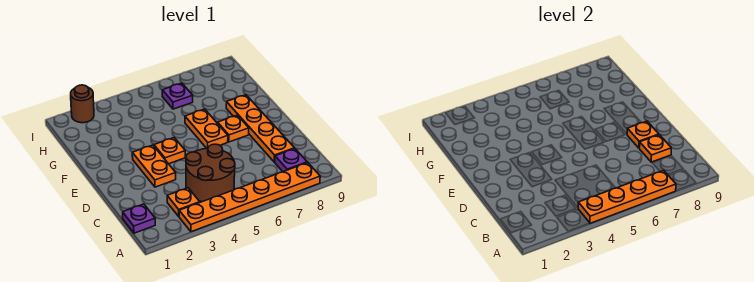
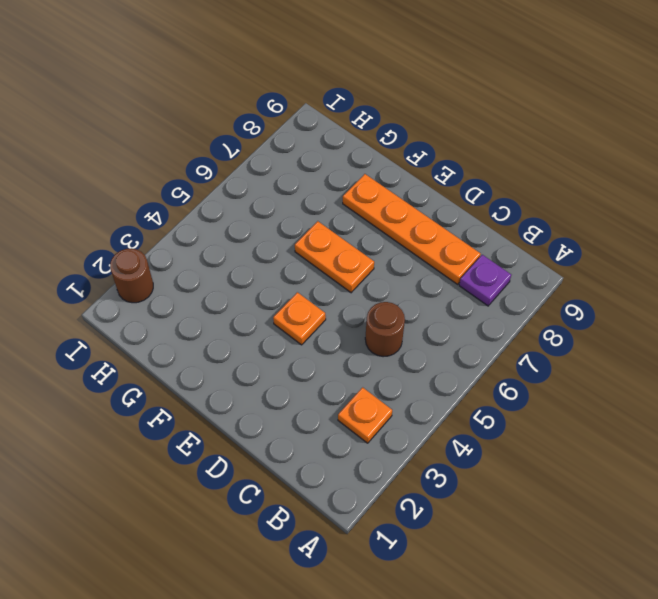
brown 1x1 round brick [365,302,405,357] -> brown 2x2 round brick [186,144,235,202]
none -> orange 1x6 plate [179,163,320,232]
none -> purple 1x1 plate [123,204,155,233]
none -> orange 1x2 plate [132,145,176,187]

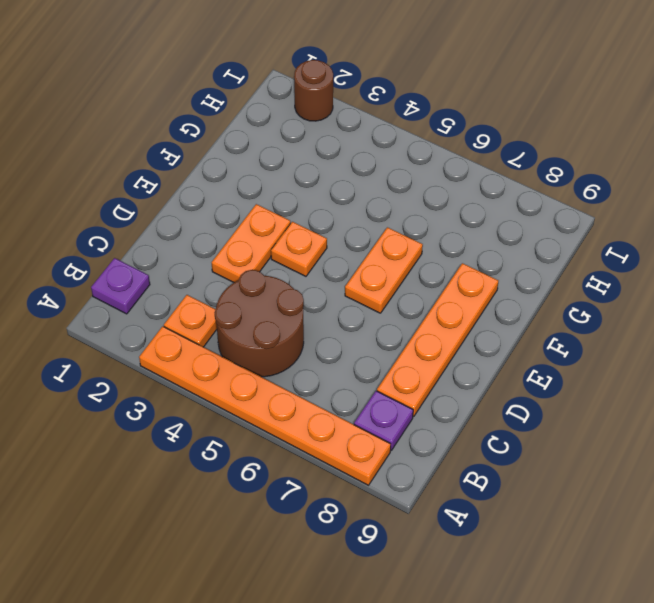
none -> orange 1x1 plate [218,115,249,142]
none -> purple 1x1 plate [162,83,193,109]
none -> orange 1x4 plate [578,170,676,223]

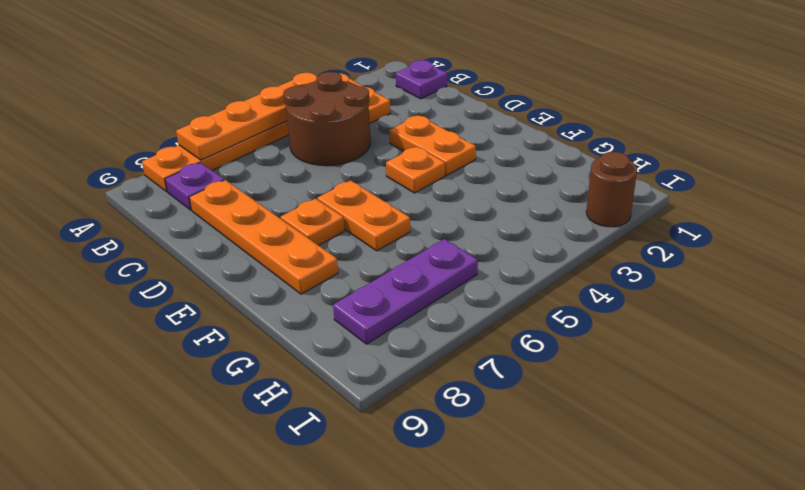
purple 1x3 plate [333,239,478,344] -> purple 1x1 plate [162,83,193,109]
none -> orange 1x1 plate [639,135,671,162]
none -> orange 1x1 plate [627,121,659,148]

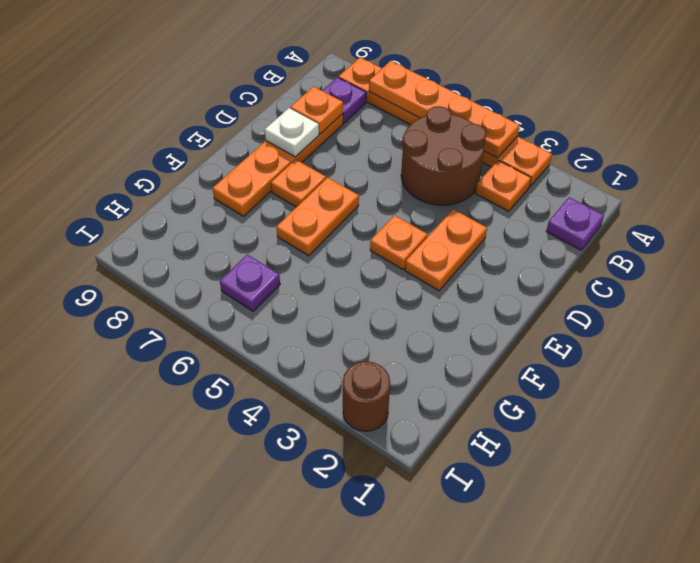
white 1x1 plate [265,108,319,157] -> orange 1x1 plate [627,121,659,148]

